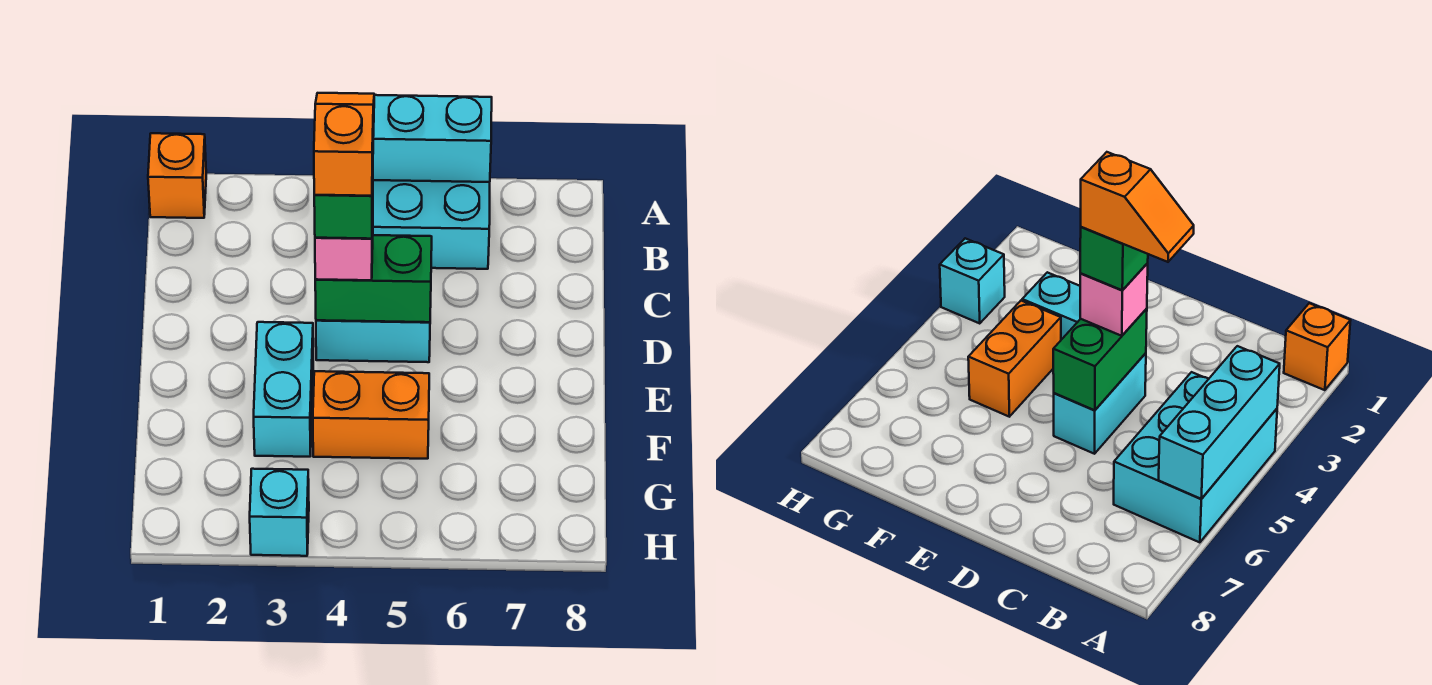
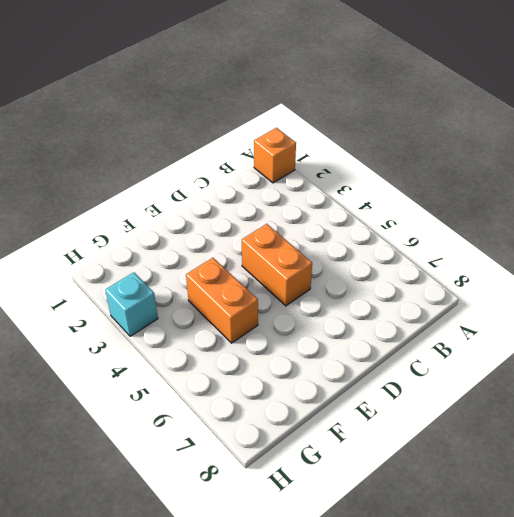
orange 1x2 brick [242,224,312,306] -> cyan 1x2 brick [316,320,430,362]
none -> cyan 2x3 brick [373,180,490,269]
none -> cyan 1x2 brick [254,322,313,457]

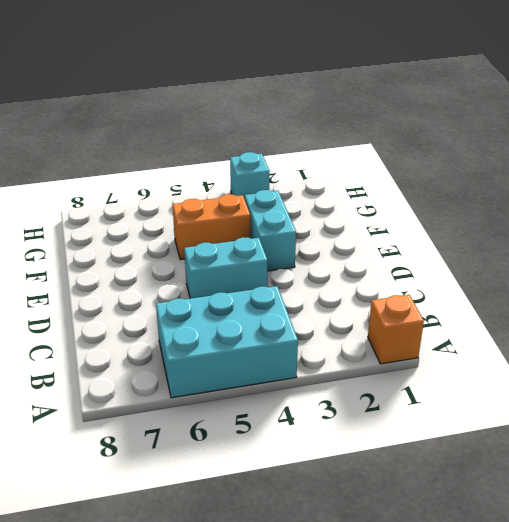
none -> cyan 1x3 brick [373,95,492,182]
none -> green 1x2 brick [315,235,432,322]

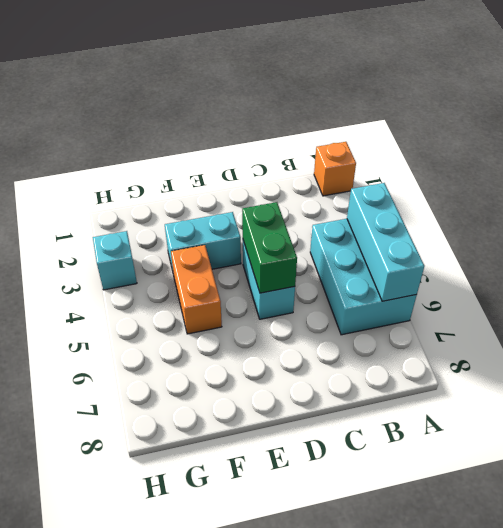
none -> pink 1x1 brick [315,214,373,280]
none -> green 1x1 brick [314,179,373,239]

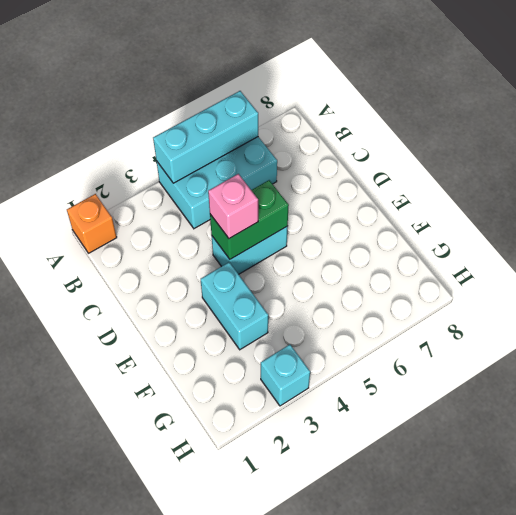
none -> orange 1x2 brick [313,371,429,459]
none -> green 1x1 brick [314,179,373,239]

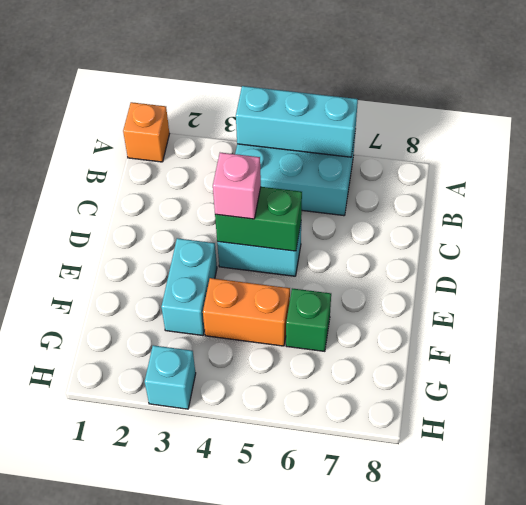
green 1x1 brick [286,288,331,351] -> green 1x1 brick moved to [314,179,373,239]
none -> orange 1x2 slope [314,93,374,196]

